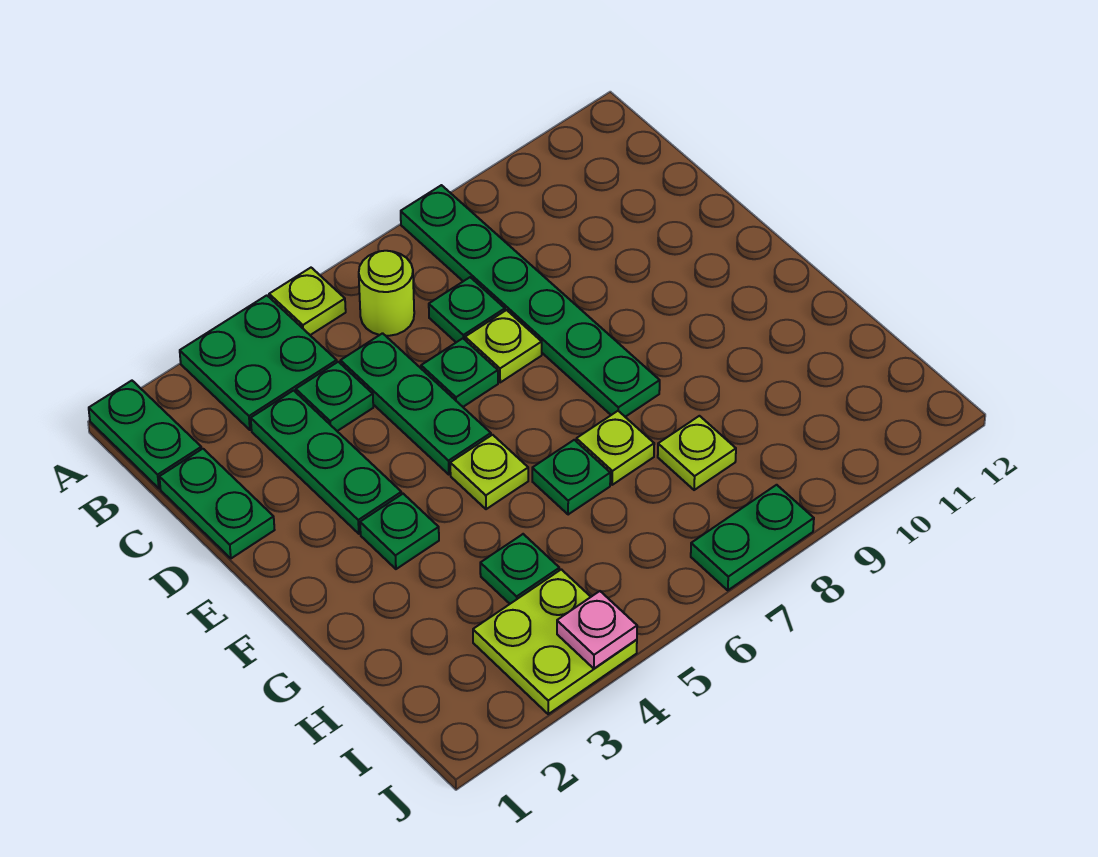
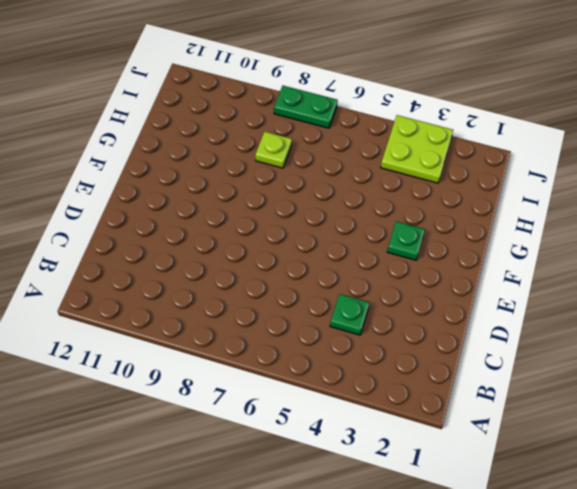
none -> green 1x2 plate [89,381,201,488]
none -> green 2x2 plate [180,295,337,430]
none -> lime 1x1 plate [269,268,346,335]

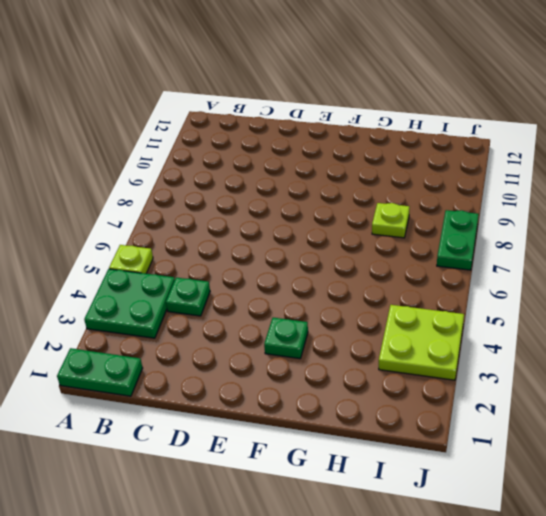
none -> green 1x6 plate [401,185,660,417]
none -> lime 1x1 round brick [359,251,414,336]
none -> green 1x2 plate [159,449,274,558]

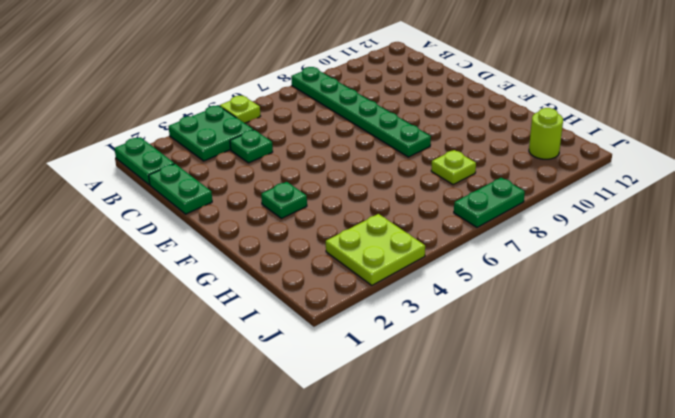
lime 1x1 round brick [529,108,563,159] -> lime 1x1 round brick moved to [359,251,414,336]
none -> green 1x3 plate [251,390,402,534]
none -> green 1x3 plate [341,333,491,474]
none -> green 1x1 plate [429,277,505,342]

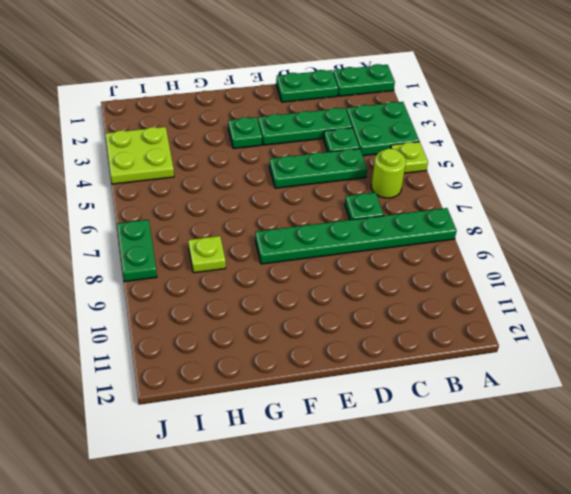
none -> green 1x1 plate [421,338,498,407]
none -> lime 1x1 plate [465,310,542,382]
none -> lime 1x1 plate [450,435,528,509]

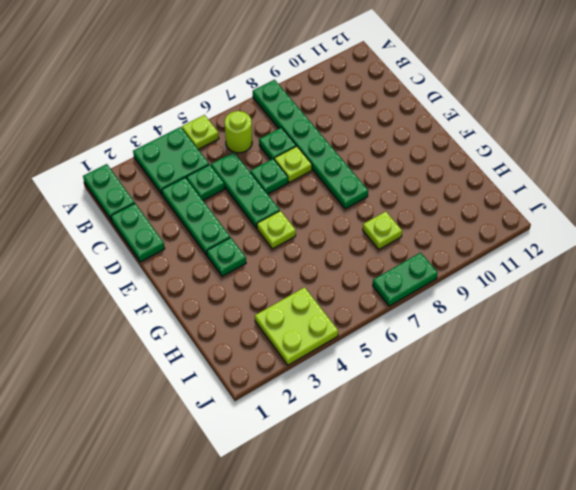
none -> green 1x1 plate [532,440,610,515]
none -> lime 1x1 plate [576,411,654,485]
none -> green 1x1 plate [480,534,559,604]

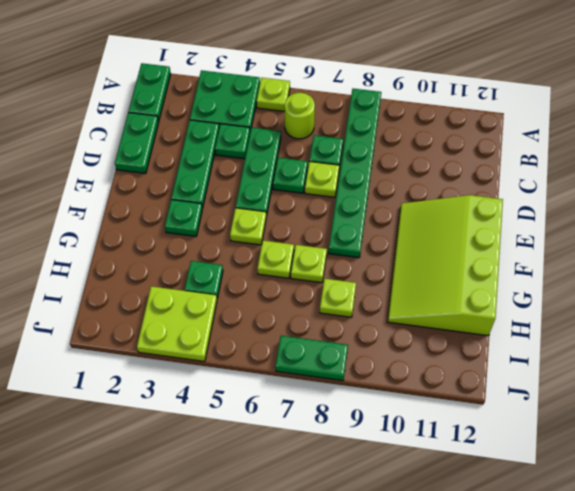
lime 3x4 slope [388,195,503,336] -> none
lime 1x1 plate [257,241,294,278] -> green 1x1 plate [532,440,610,515]
none -> pink 1x1 plate [557,591,637,669]

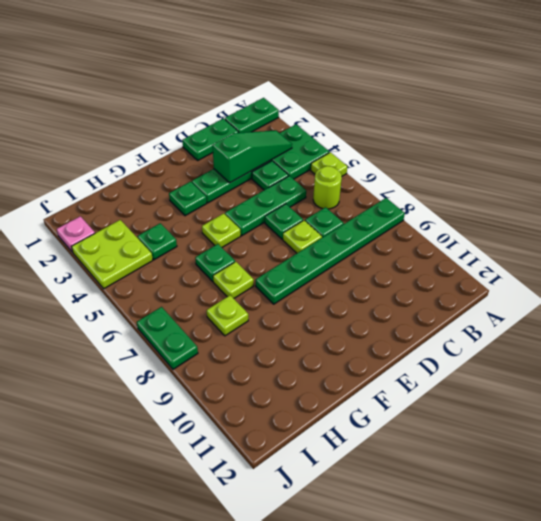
green 1x3 slope [212,130,292,183] -> none
pink 1x1 plate [57,216,95,252] -> pink 1x1 plate moved to [557,591,637,669]

